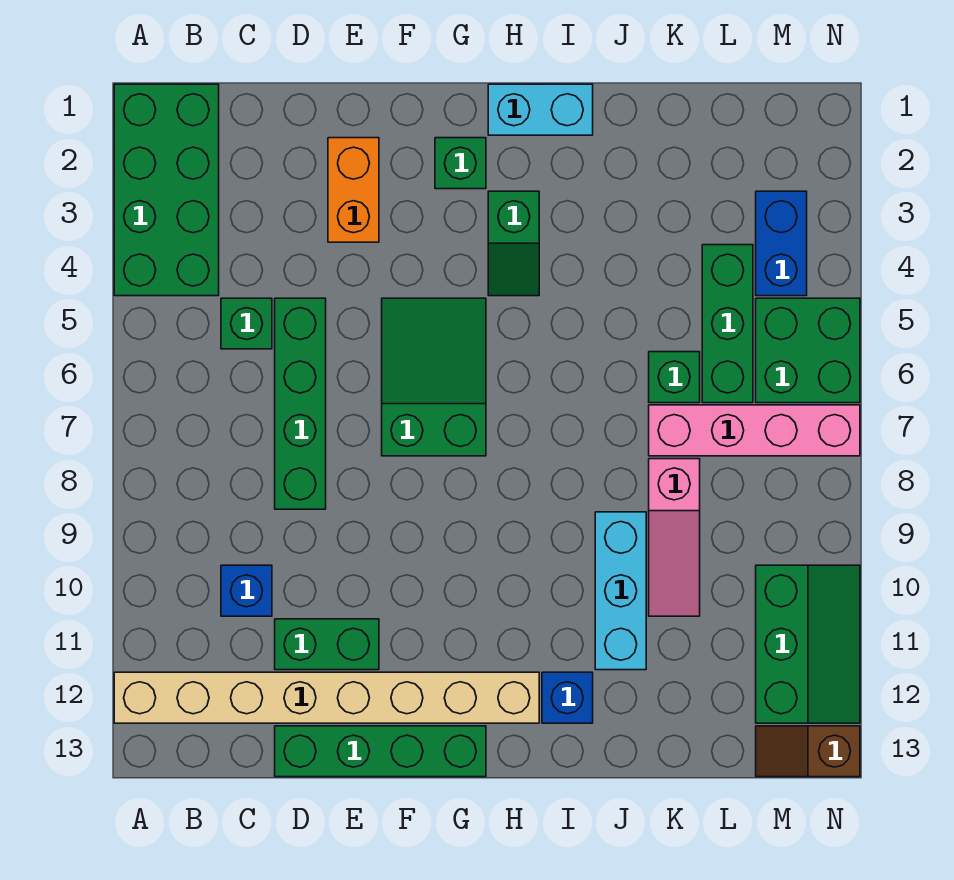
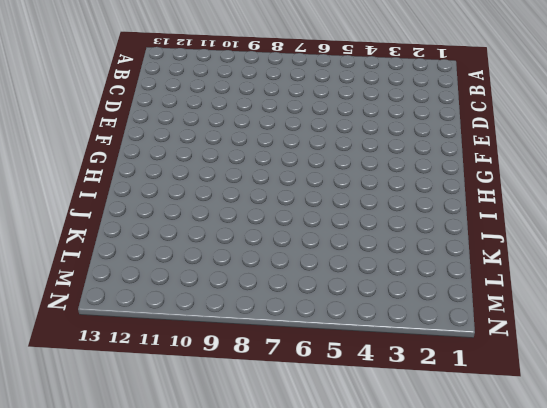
none -> green 2x4 brick [114,84,219,296]
none -> tan 1x8 brick [114,672,539,723]
none -> green 1x1 brick [221,298,272,349]

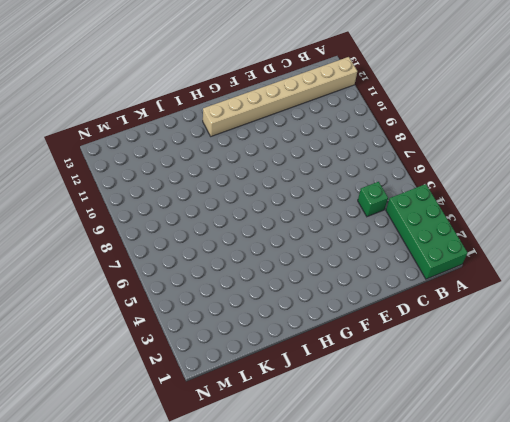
none -> blue 1x1 brick [221,565,272,616]
none -> green 1x4 brick [275,298,326,509]
none -> green 1x2 brick [275,619,379,670]

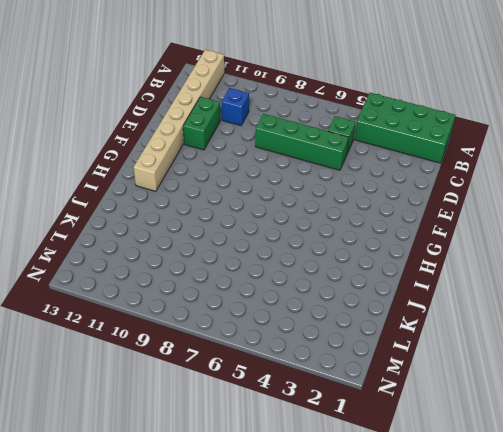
none -> green 1x4 brick [275,726,486,777]
none -> orange 1x2 brick [328,138,379,242]
none -> green 2x3 slope [382,298,486,456]

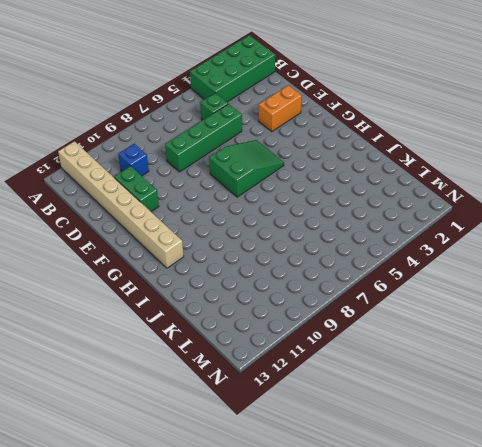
none -> green 1x4 brick [275,726,486,777]
none -> green 1x1 brick [435,138,486,189]
none -> cyan 1x2 brick [488,84,593,135]

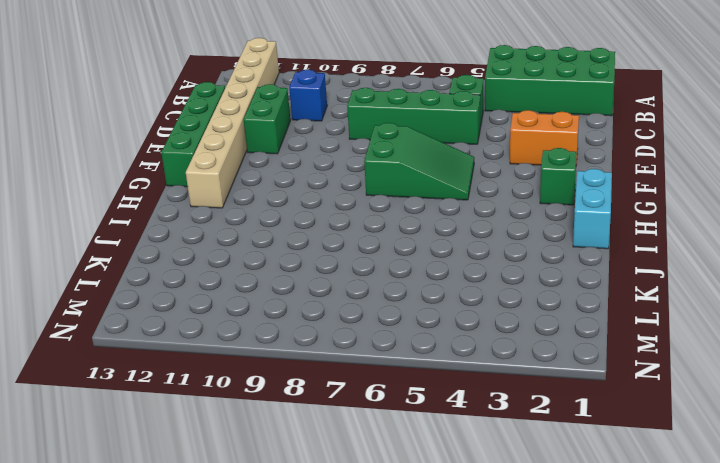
none -> green 1x2 slope [488,191,539,296]
none -> blue 1x1 brick [542,672,593,723]
none -> cyan 1x3 brick [595,512,646,670]

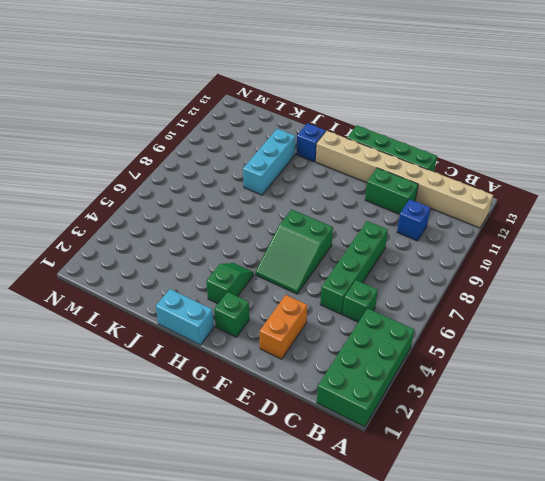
none -> green 1x1 brick [649,352,700,403]
none -> pink 1x4 brick [649,405,860,456]
none -> pink 1x3 slope [649,459,700,616]

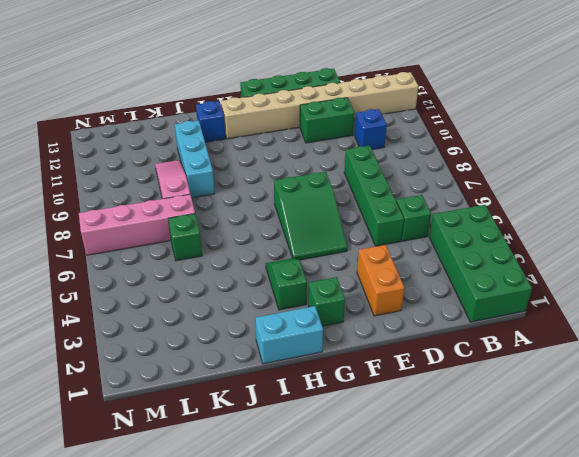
none -> green 1x3 brick [702,245,753,403]
none -> blue 1x2 brick [756,191,807,296]
none -> green 2x2 brick [756,298,860,403]

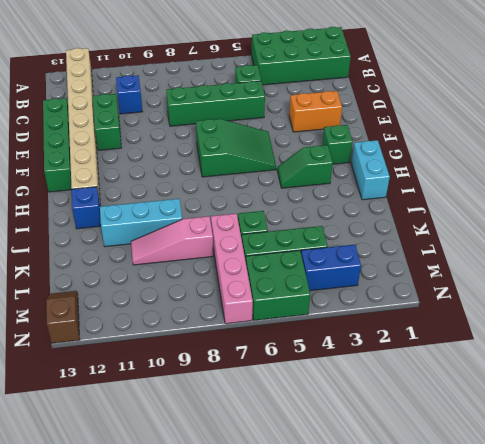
none -> green 2x3 slope [756,565,860,723]

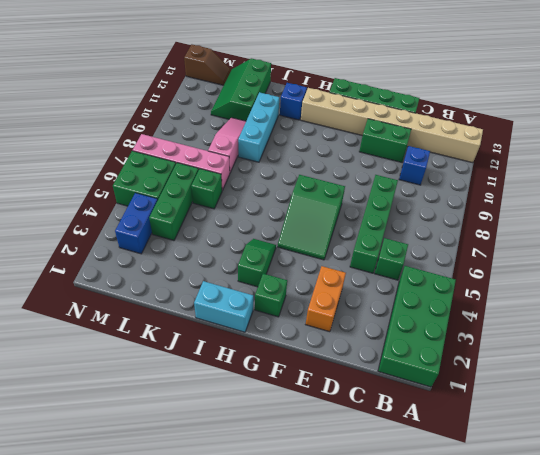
green 2x3 slope [211,58,271,121] -> green 2x3 slope moved to [756,565,860,723]

